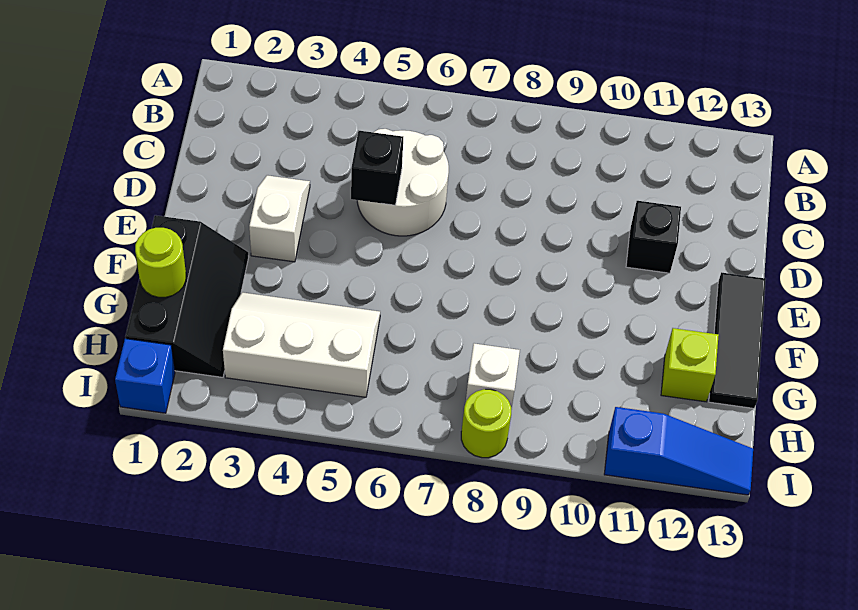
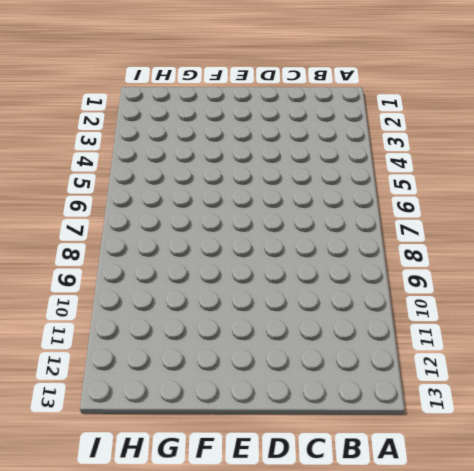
none -> white 2x2 round brick [357,129,449,236]
none -> white 1x2 slope [249,175,310,262]
none -> black 1x1 brick [626,201,681,273]

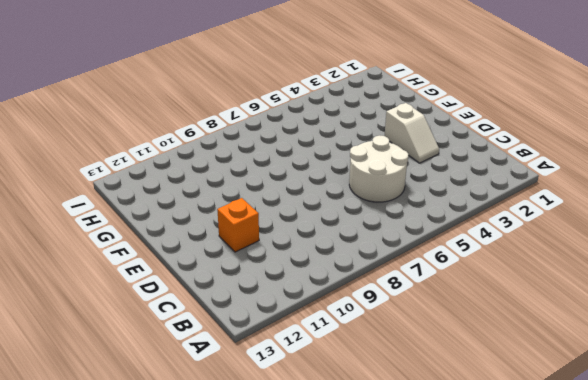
orange 1x1 brick [217,198,259,252] -> black 1x1 brick [626,201,681,273]
none -> black 1x3 tile [709,272,766,408]
none -> black 2x3 slope [125,215,249,377]
none -> white 2x3 slope [223,292,380,397]

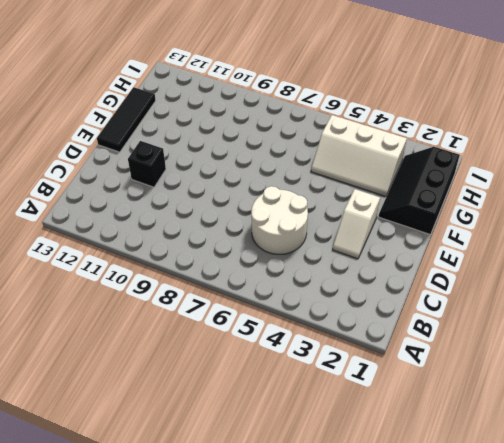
none -> lime 1x1 brick [661,328,719,402]
none -> white 1x1 brick [466,343,520,409]
none -> blue 1x1 brick [115,339,175,413]

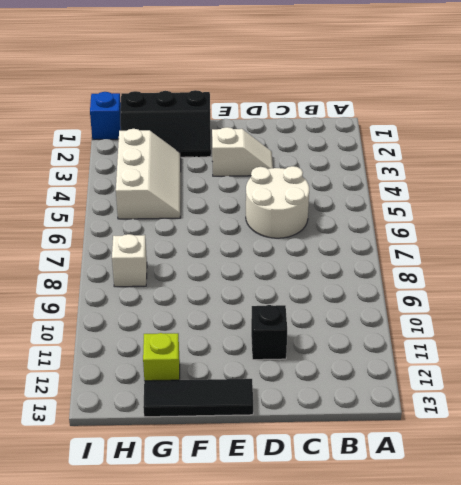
none -> lime 1x1 round brick [461,389,511,458]
none -> blue 1x3 slope [604,407,753,495]
none -> black 1x1 brick [351,131,403,205]

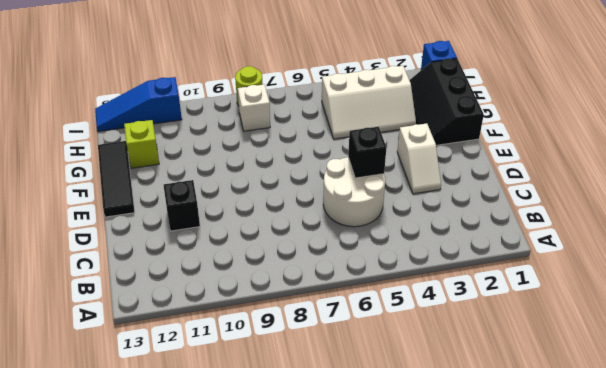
none -> lime 1x1 round brick [135,228,186,297]

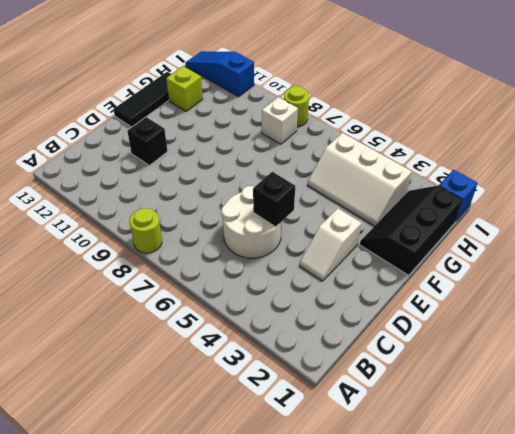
lime 1x1 round brick [129,208,162,253] -> lime 1x1 round brick moved to [135,228,186,297]

